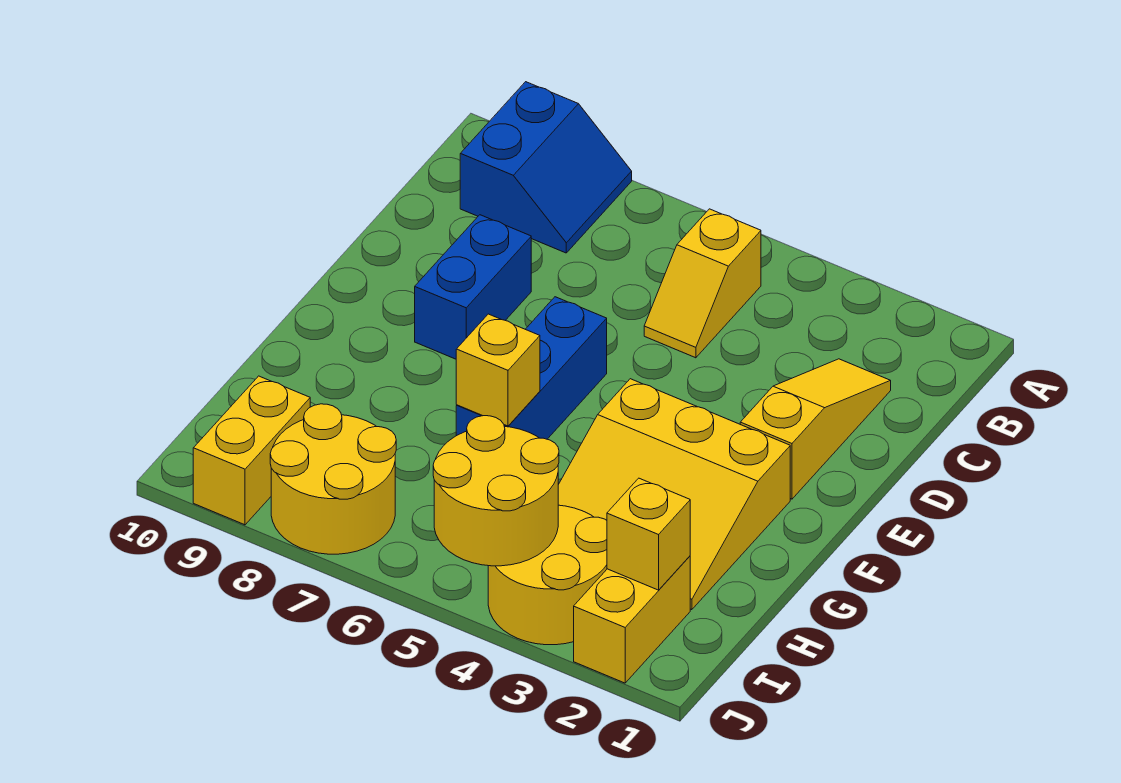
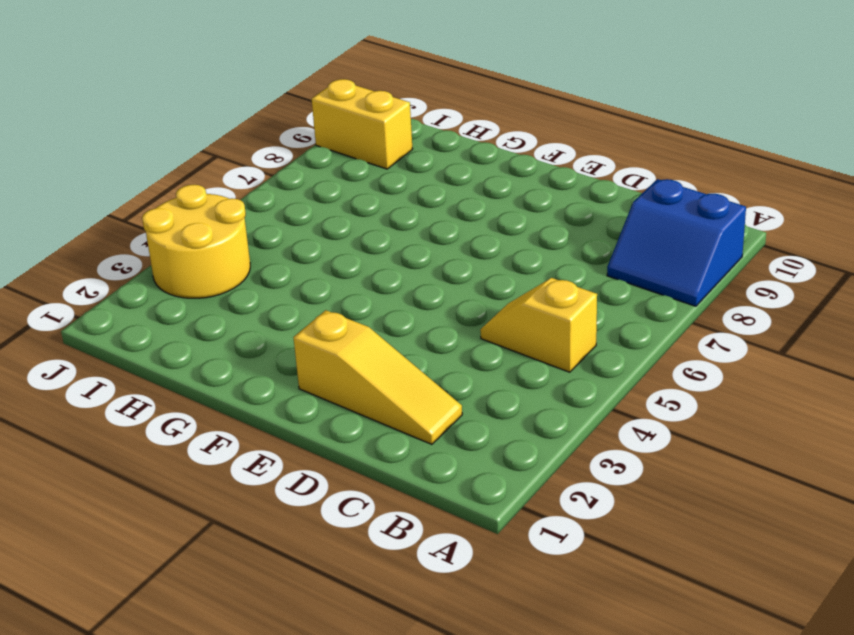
none -> blue 1x2 brick [415,215,531,359]
none -> blue 1x3 brick [456,297,607,439]
none -> yellow 3x3 slope [558,379,790,610]

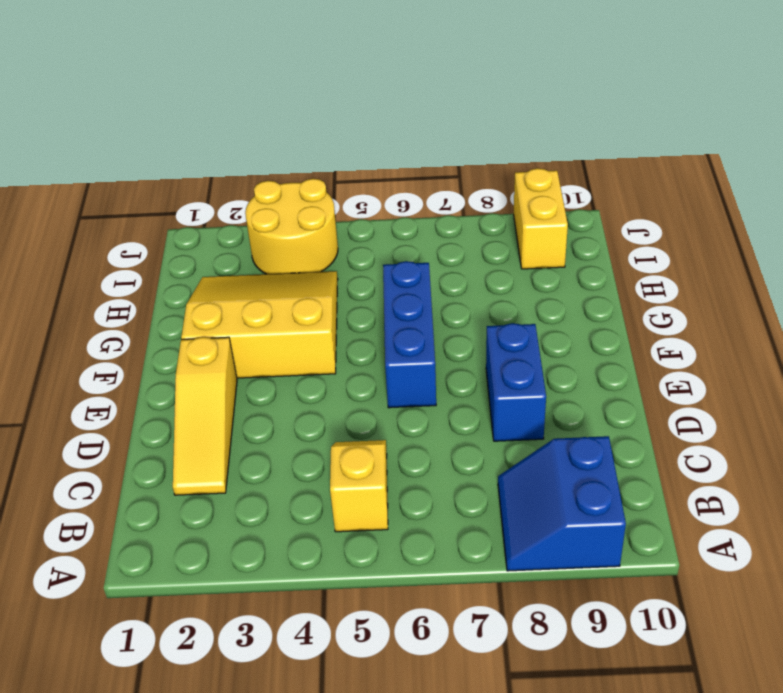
none -> yellow 1x2 brick [574,556,690,683]
none -> yellow 2x2 round brick [270,404,396,554]
none -> yellow 1x1 brick [456,314,540,426]

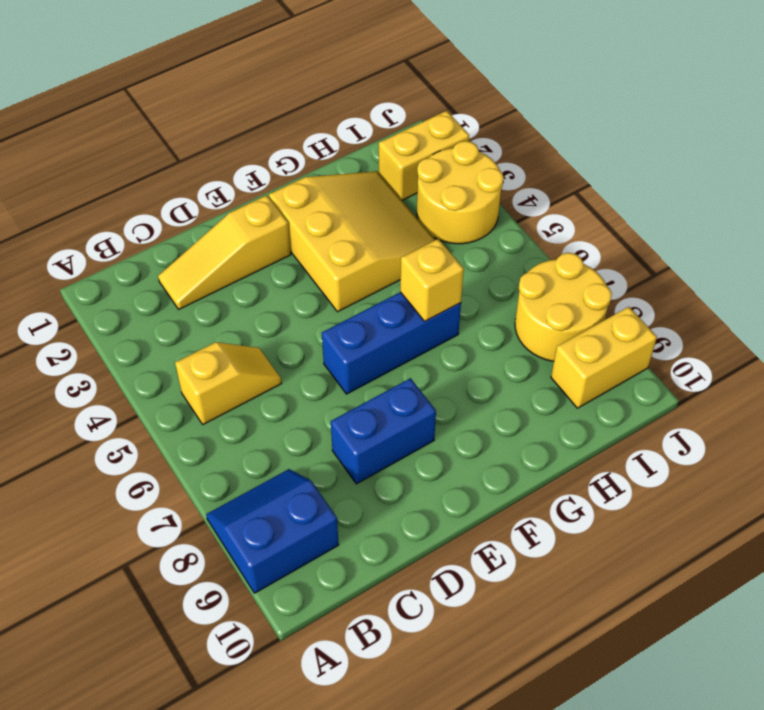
none -> yellow 1x1 brick [607,478,690,590]
none -> yellow 2x2 round brick [433,416,559,566]

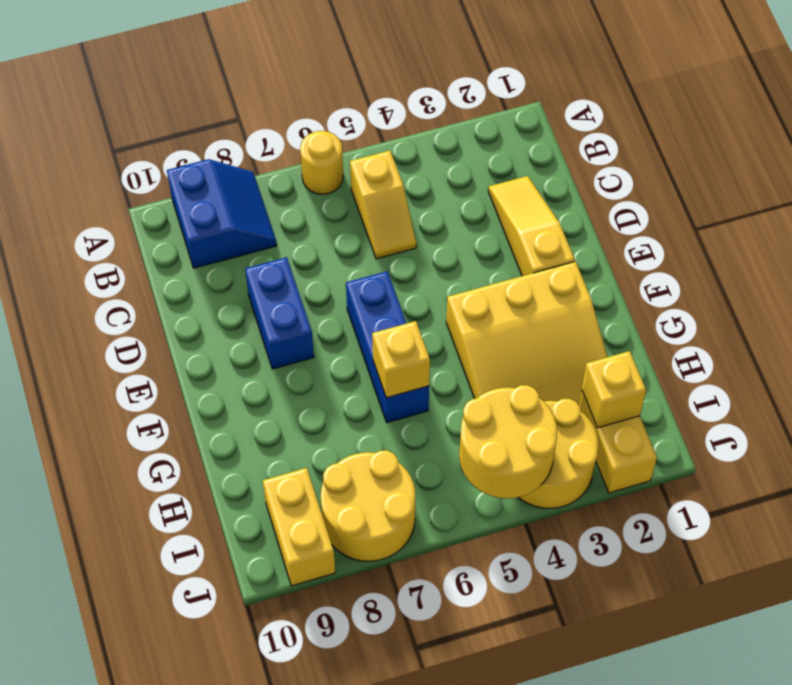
yellow 1x1 round brick [300,131,343,194] -> none

